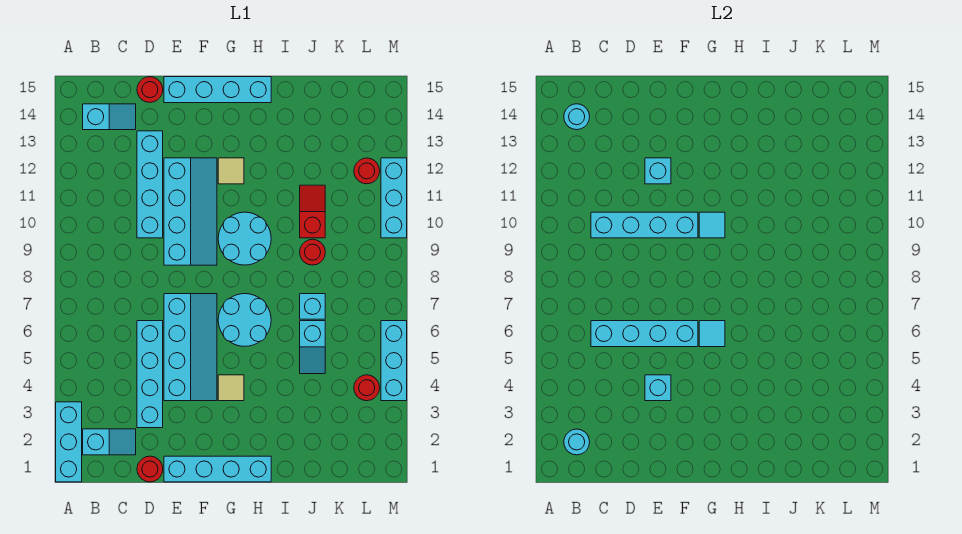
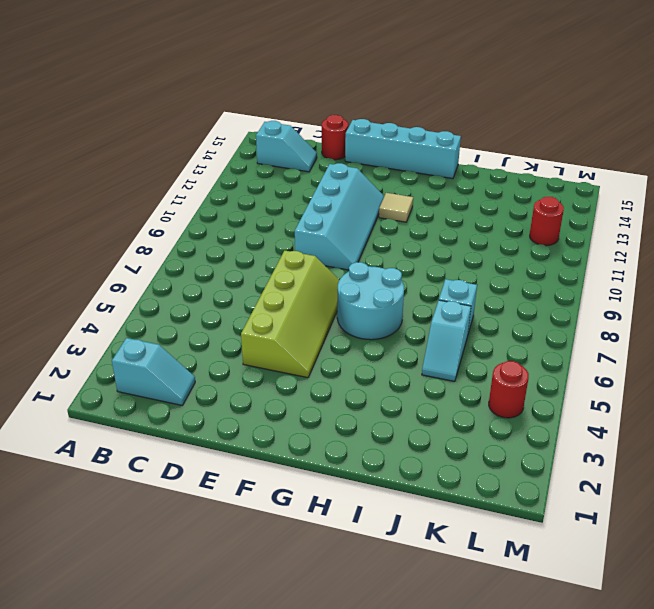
lime 2x4 slope [241,251,339,378] -> cyan 2x4 slope [164,294,217,401]
none -> cyan 1x3 brick [56,402,82,482]
none -> red 1x1 round brick [137,456,163,482]
none -> cyan 1x4 brick [137,321,163,428]
none -> cyan 1x4 brick [137,131,163,238]

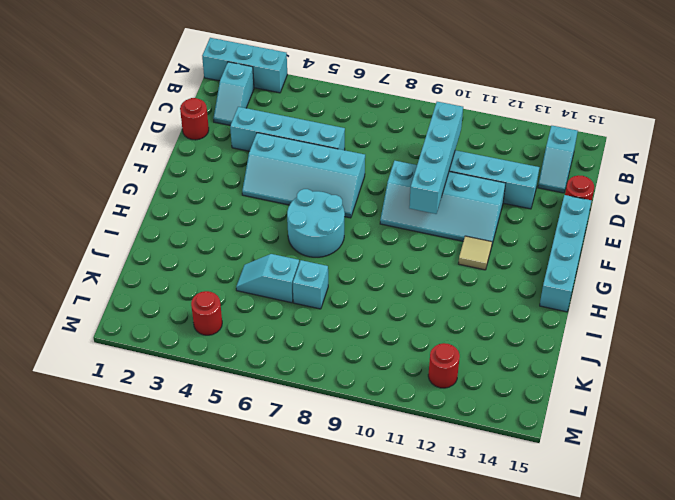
none -> cyan 1x4 brick [164,456,271,482]
none -> tan 1x1 tile [218,375,244,401]
none -> cyan 2x2 round brick [218,212,271,265]
none -> red 1x1 round brick [300,239,325,265]

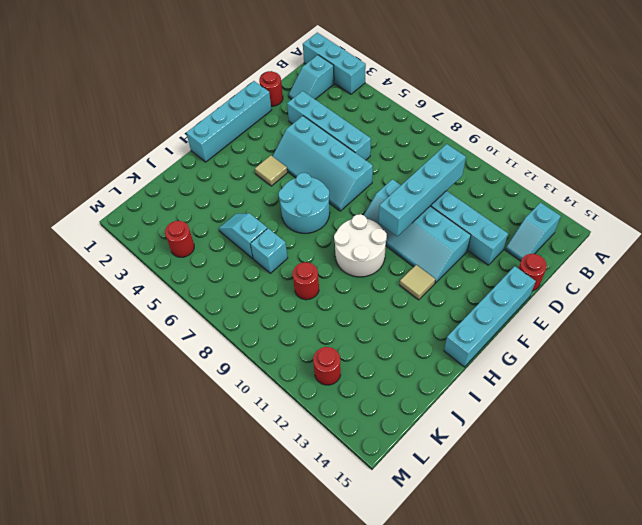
white 2x2 round brick [334,214,387,277] -> cyan 2x2 round brick [218,212,271,265]
none -> red 1x2 slope [300,185,325,238]
none -> cyan 1x3 brick [381,321,407,401]
none -> cyan 1x3 brick [381,158,407,238]
none -> cyan 1x1 round brick [564,429,590,455]

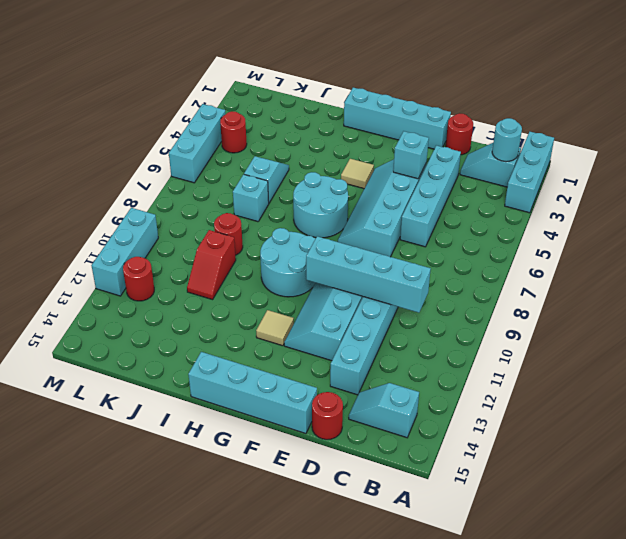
none -> cyan 1x1 round brick [564,104,590,130]
none -> cyan 1x4 brick [591,321,698,347]
none -> cyan 1x1 brick [645,158,671,184]
none -> cyan 1x1 tile [699,321,725,347]

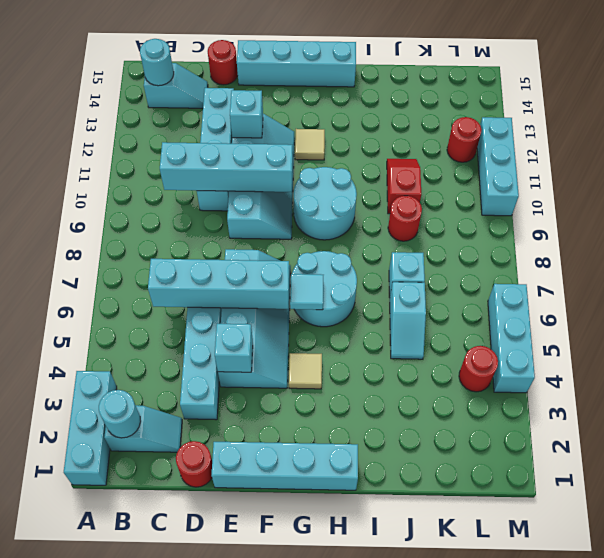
none -> cyan 1x1 tile [699,212,725,238]

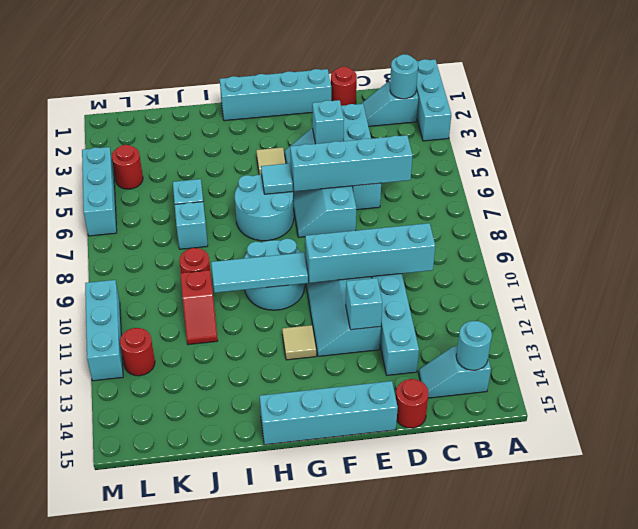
cyan 1x3 tile [211,253,308,293] -> cyan 1x1 tile [699,212,725,238]

